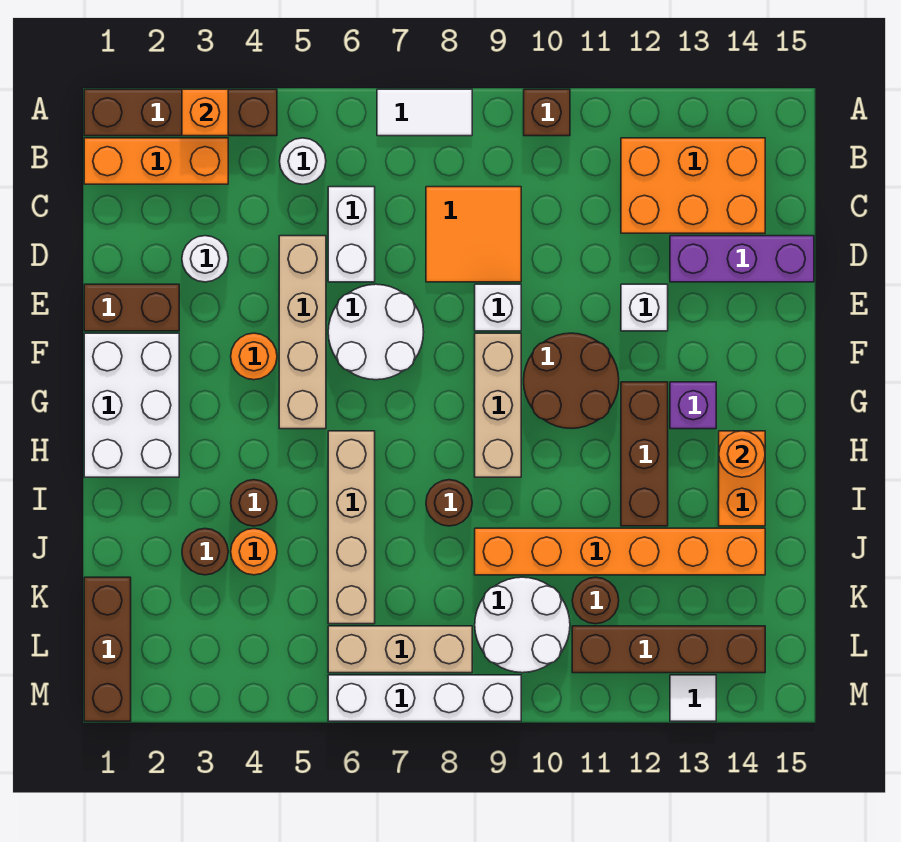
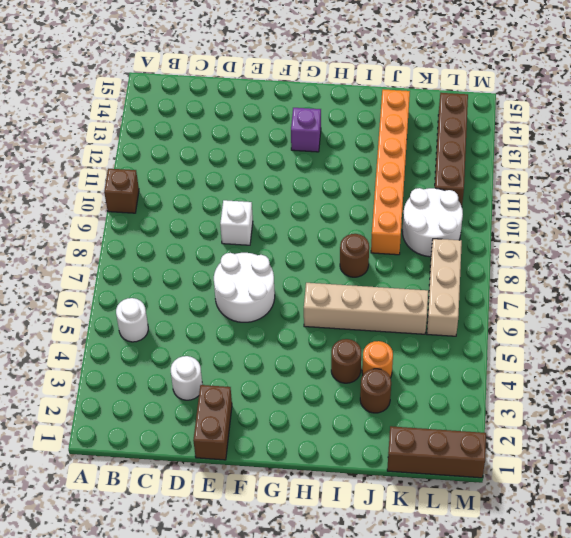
none -> brown 1x4 brick [84,89,277,136]
none -> white 1x2 tile [377,89,472,136]
none -> orange 1x3 brick [84,138,228,184]
none -> orange 2x3 brick [621,138,765,233]

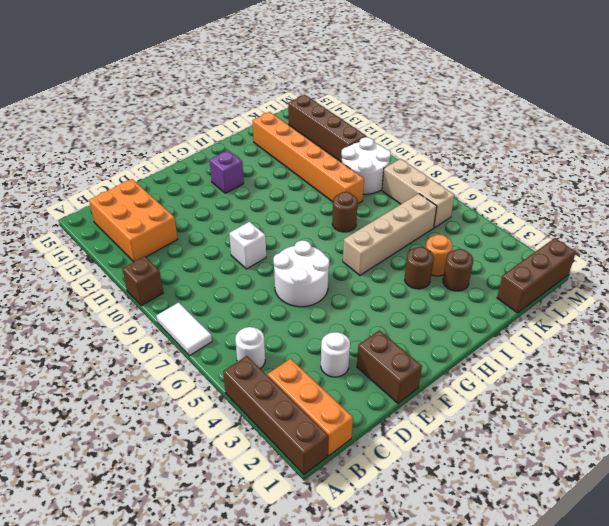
none -> white 1x2 brick [328,187,375,282]
none -> orange 2x2 tile [426,187,521,282]
none -> tan 1x4 brick [279,236,326,429]
none -> purple 1x3 brick [670,236,814,282]

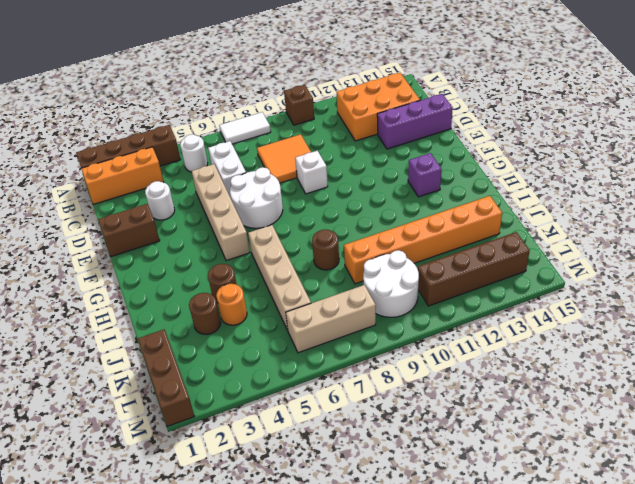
none -> white 1x1 brick [621,284,668,331]
none -> white 2x3 brick [84,333,179,477]
none -> orange 1x1 round brick [231,333,277,380]
none -> tan 1x3 brick [475,333,521,477]

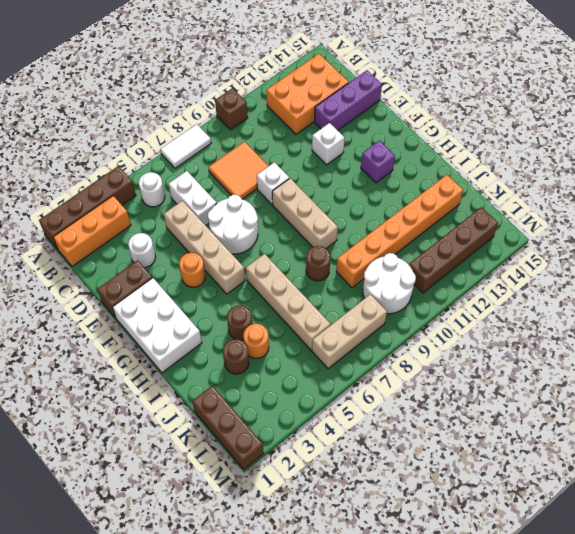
none -> brown 2x2 round brick [524,333,619,428]
none -> brown 1x3 brick [621,382,668,526]
none -> orange 1x2 brick [719,431,765,526]
none -> brown 1x1 round brick [572,577,619,624]

